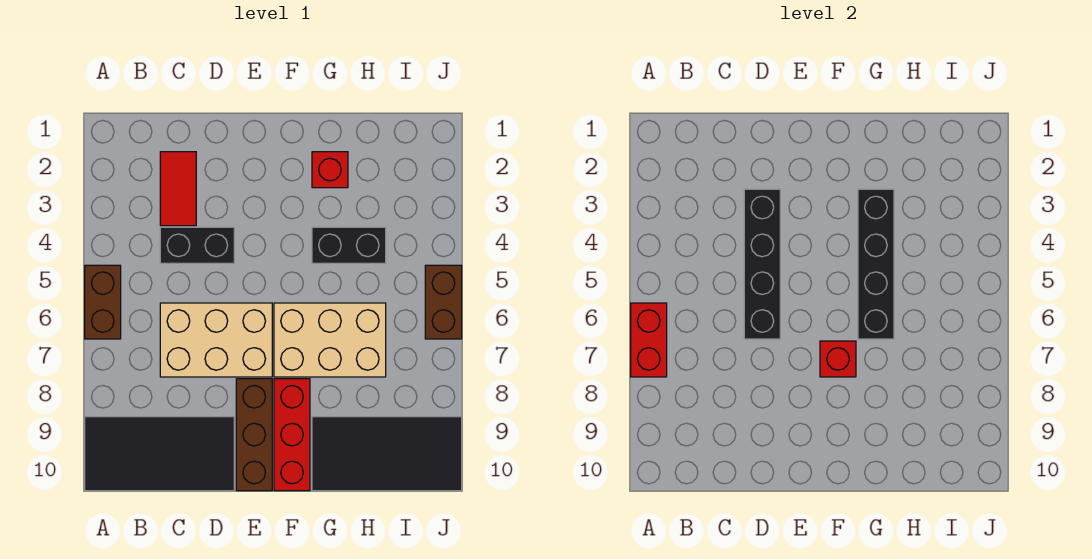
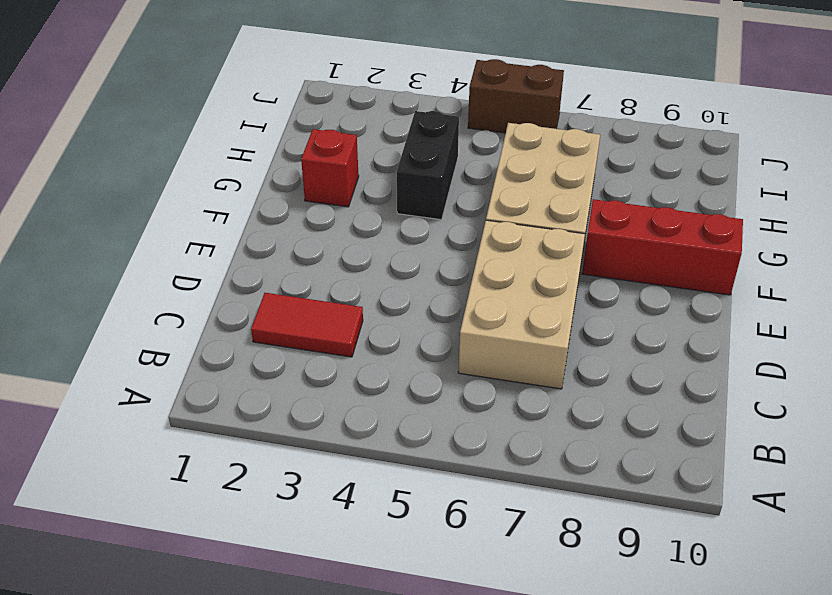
none -> brown 1x2 brick [85,265,121,339]
none -> black 2x4 tile [85,417,234,491]
none -> black 1x2 brick [160,227,234,263]

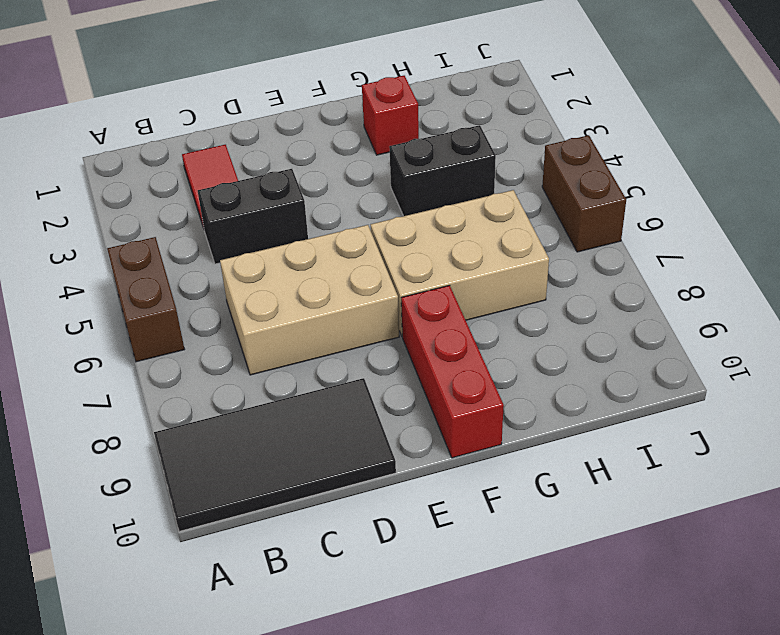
none -> brown 1x3 brick [236,379,272,491]
none -> black 2x4 tile [312,417,462,491]
none -> red 1x2 brick [631,303,667,377]

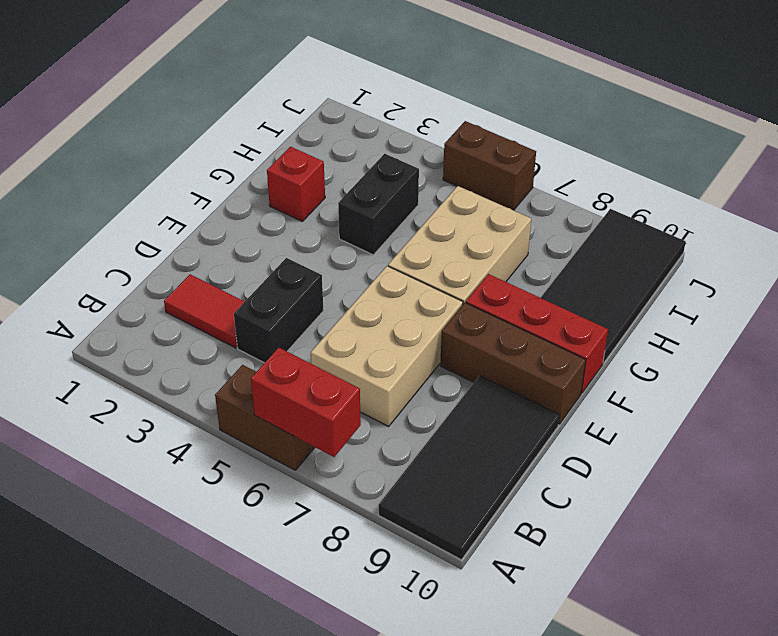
none -> black 1x4 brick [744,189,780,339]
none -> red 1x1 brick [820,341,856,377]
none -> black 1x4 brick [858,189,894,339]

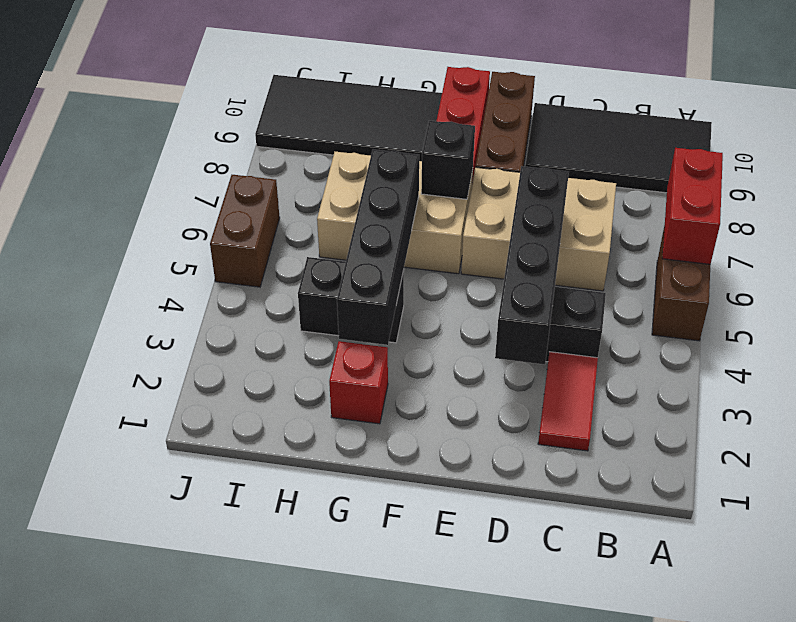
black 1x1 brick [421,121,475,199] -> red 1x1 brick [820,341,856,377]

